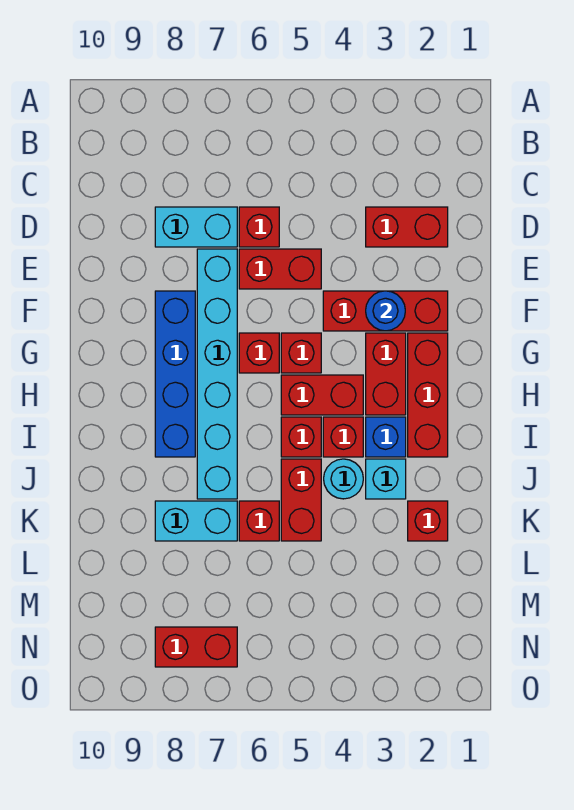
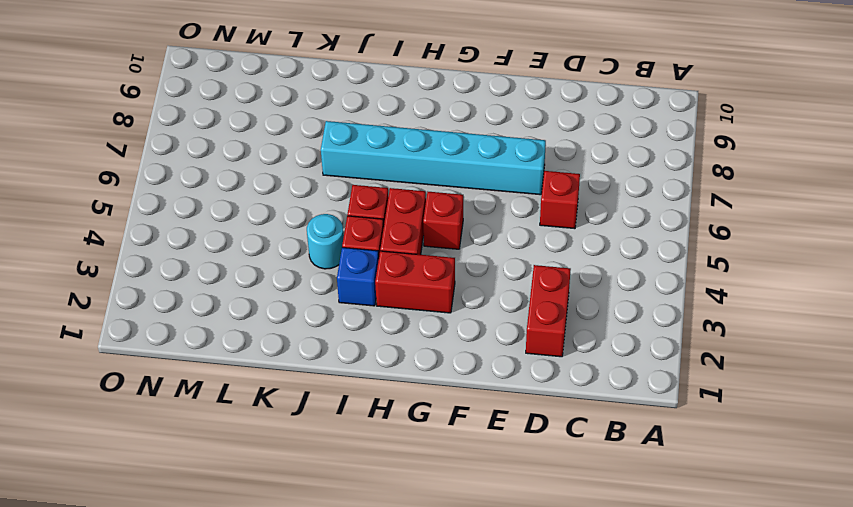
none -> cyan 1x2 brick [155,207,237,247]
none -> red 1x2 brick [239,249,321,289]
none -> red 1x3 brick [323,291,448,331]

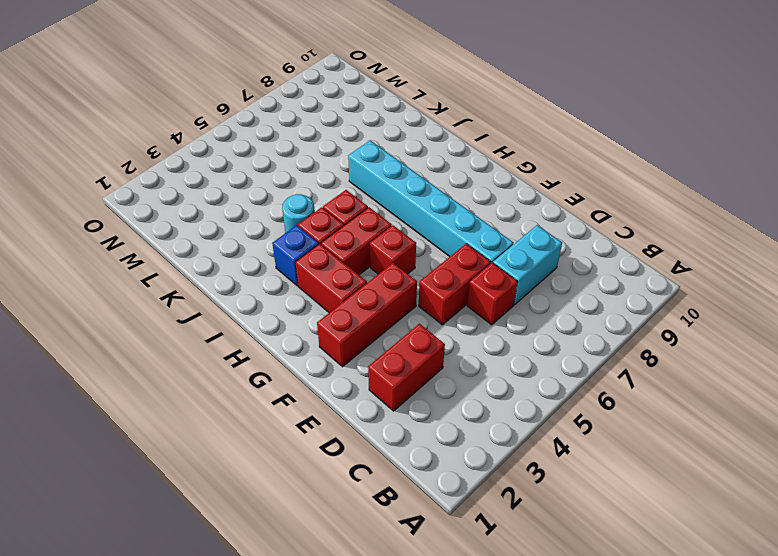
none -> blue 1x4 brick [155,291,195,457]
none -> red 1x3 brick [408,333,448,457]
none -> red 1x1 brick [239,333,279,373]

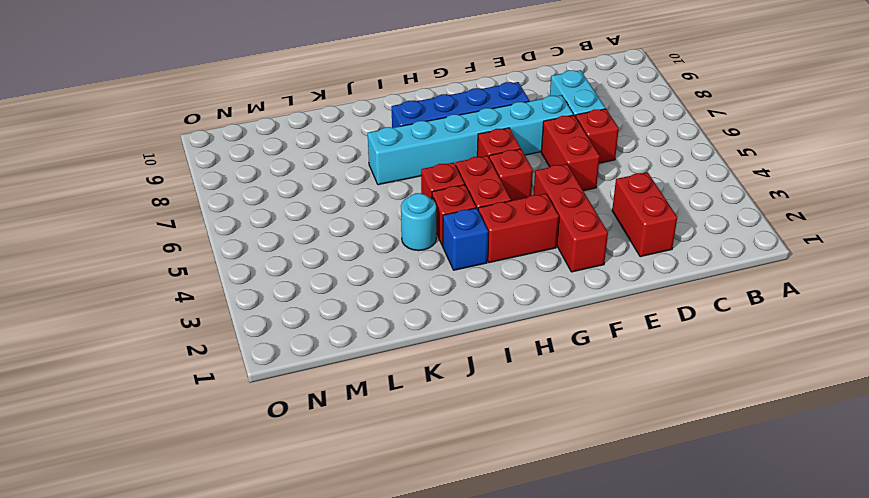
none -> red 1x3 brick [408,333,448,457]
none -> cyan 1x1 brick [366,459,406,499]
none -> red 1x2 brick [281,459,321,541]

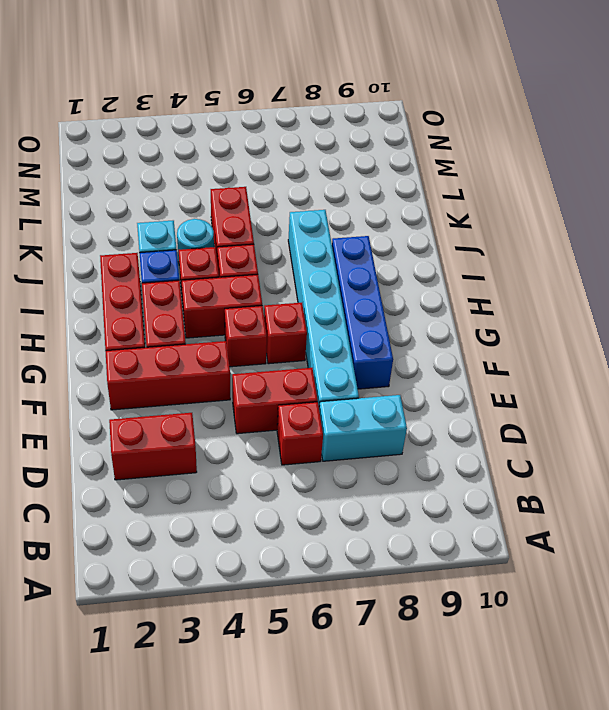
none -> red 1x1 brick [408,501,448,541]
none -> red 1x1 brick [239,501,279,541]
none -> cyan 1x2 brick [155,501,237,541]

